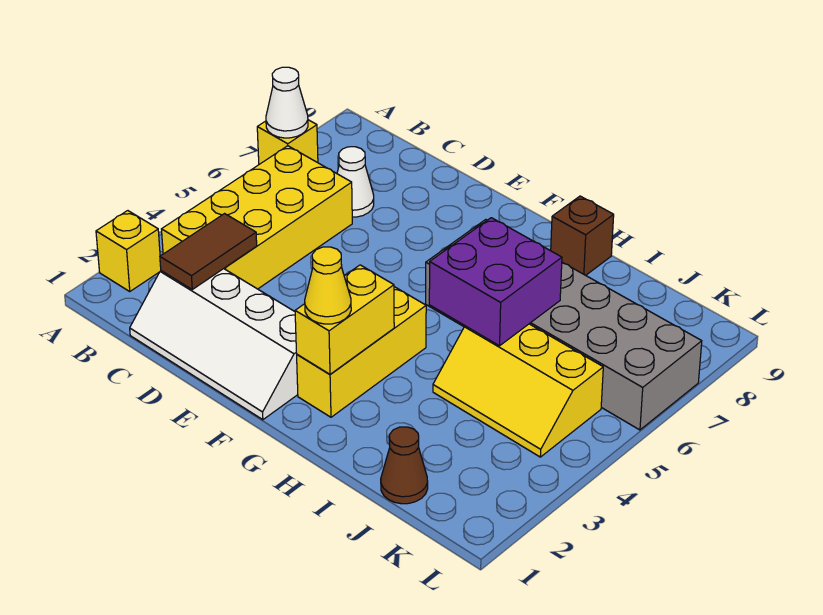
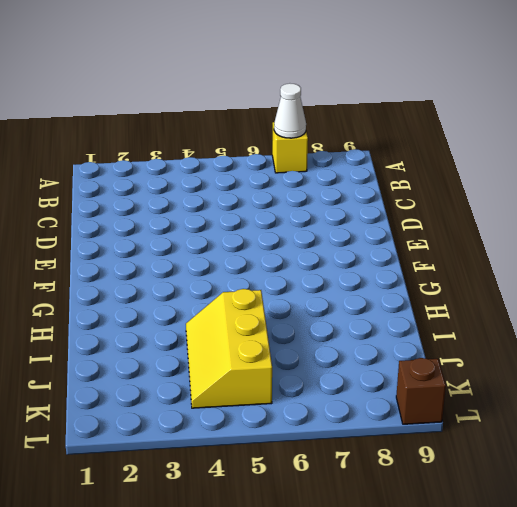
brown 1x1 brick [396,358,446,424] -> brown 1x1 brick moved to [551,196,614,275]
none -> yellow 1x1 brick [96,211,161,291]
none -> yellow 2x4 brick [162,146,352,289]
none -> white 2x4 slope [130,269,298,420]

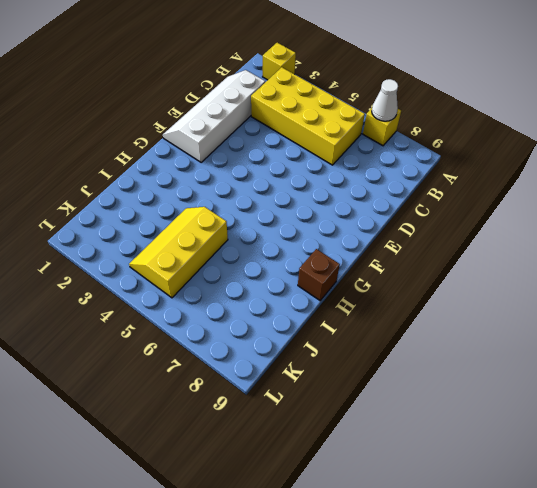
none -> white 1x1 cone [337,147,374,217]
none -> yellow 1x3 brick [297,287,426,417]
none -> grey 2x6 brick [426,220,702,430]

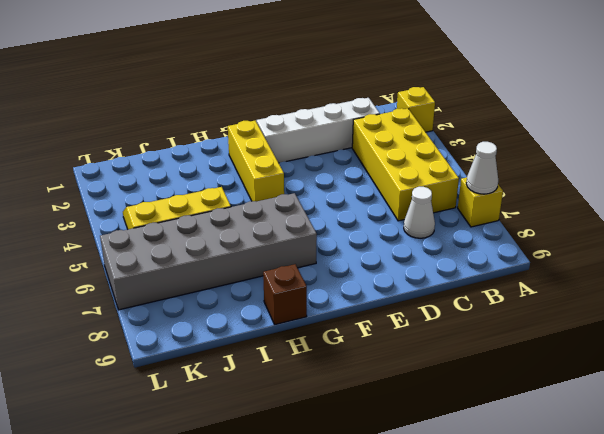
none -> brown 1x1 cone [381,427,428,504]
none -> brown 1x2 tile [160,214,257,289]
none -> yellow 1x2 brick [295,265,394,374]

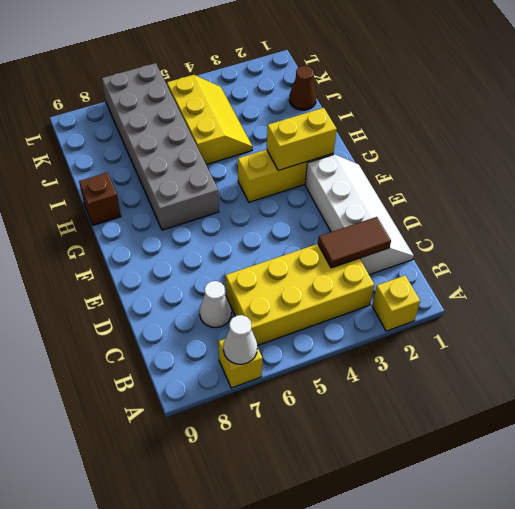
none -> purple 2x2 brick [429,218,562,346]
none -> yellow 1x1 cone [305,247,351,324]

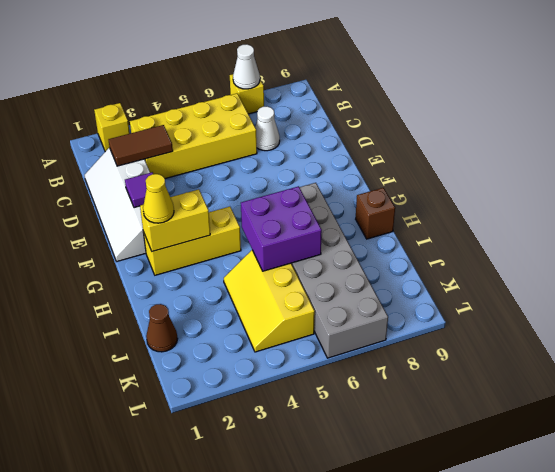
purple 1x1 tile [125,172,153,208] -> none

